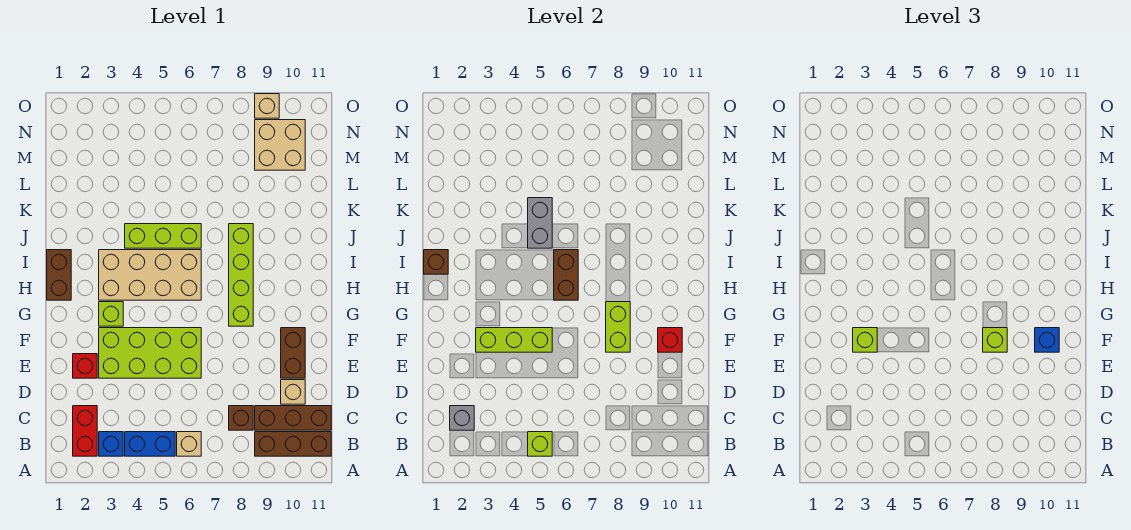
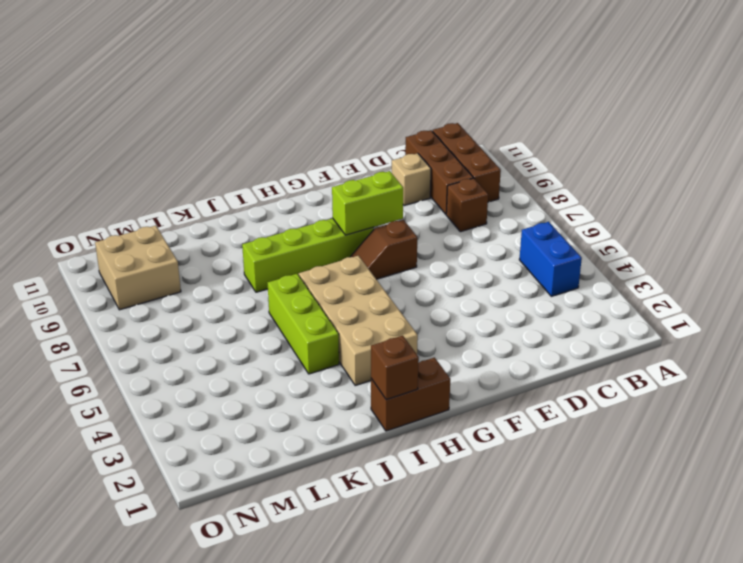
brown 1x2 slope [350,220,417,279] -> none
none -> red 1x2 brick [73,406,97,456]
none -> blue 1x1 brick [99,432,123,456]
none -> tan 1x1 brick [177,432,201,456]

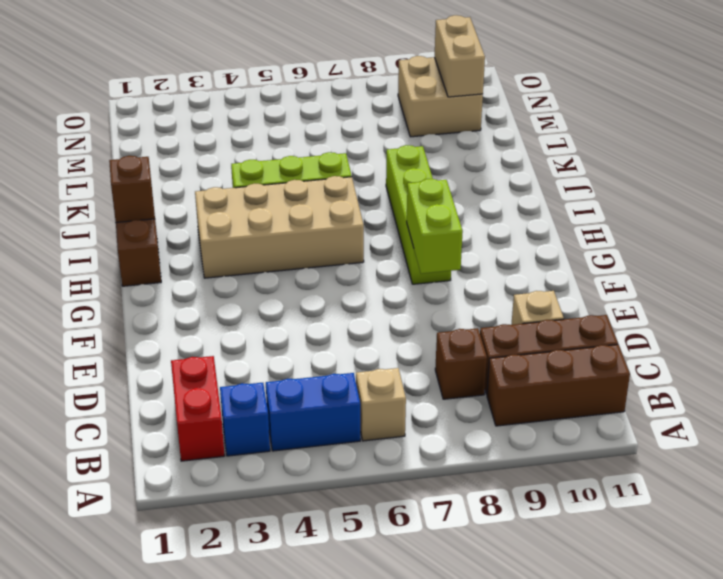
tan 1x2 brick [435,15,485,97] -> none
none -> red 1x1 brick [73,354,97,378]
none -> lime 2x4 brick [99,328,201,378]
none -> brown 1x2 brick [281,328,305,378]

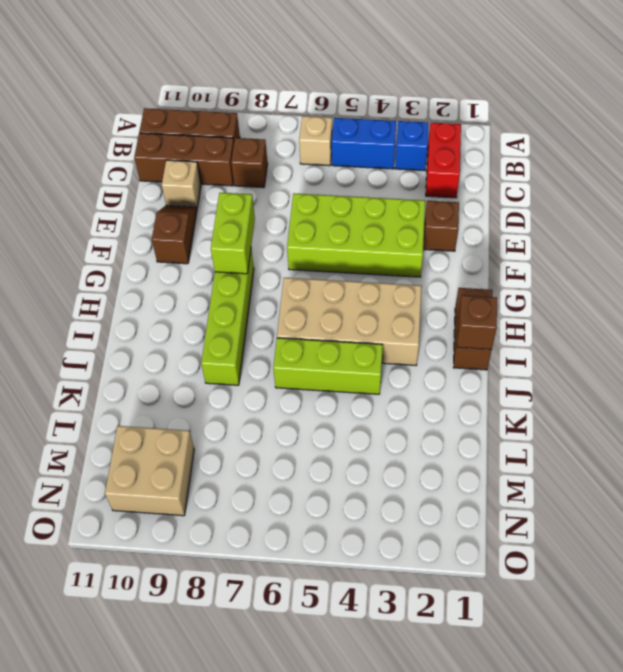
brown 1x1 brick [423,201,459,251] -> red 1x1 brick [73,354,97,378]
brown 1x2 slope [152,205,197,264] -> brown 1x2 brick [281,328,305,378]
none -> lime 1x1 brick [99,302,123,326]
none -> tan 1x1 brick [255,94,279,118]
none -> lime 1x1 brick [528,432,552,456]

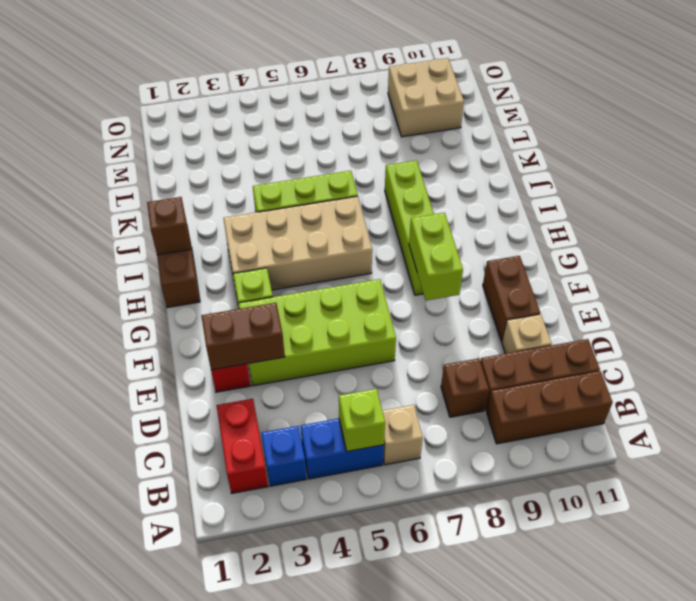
brown 1x2 brick [201,303,285,370] -> brown 1x2 brick turned to [554,250,578,300]
none -> tan 1x1 brick [255,94,279,118]
none -> grey 1x1 brick [450,406,474,430]
none -> lime 1x3 brick [476,328,552,352]

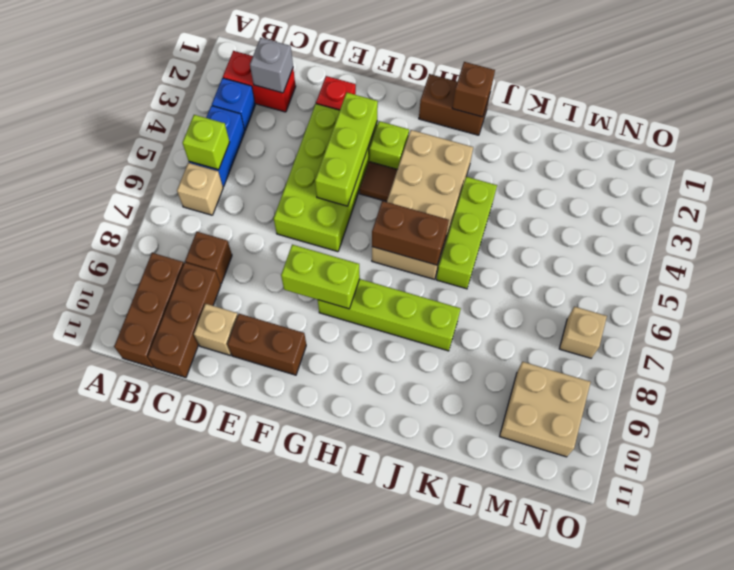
brown 1x1 tile [360,162,397,202] -> none
tan 1x1 brick [560,307,607,358] -> tan 1x1 brick moved to [255,94,279,118]
none -> red 1x1 brick [658,328,682,352]
none -> grey 1x2 brick [528,198,552,248]
none -> lime 1x1 brick [853,328,877,352]

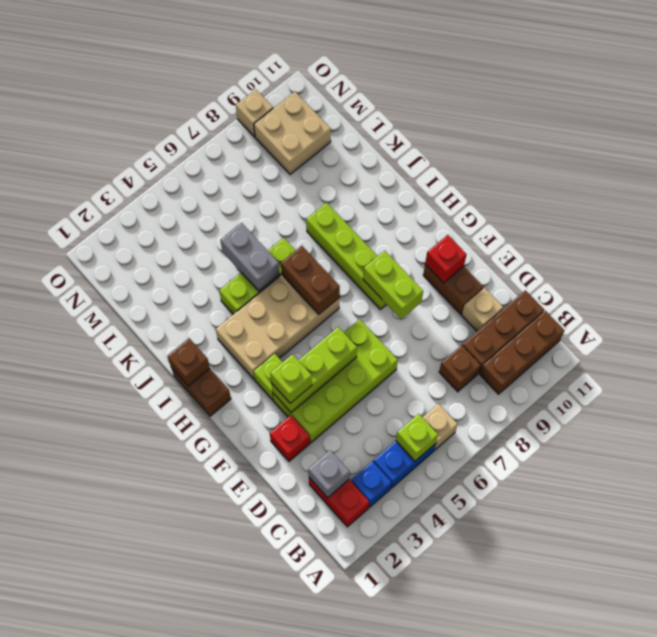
none -> lime 1x1 brick [983,328,1007,352]
none -> blue 1x1 brick [1035,328,1059,352]

